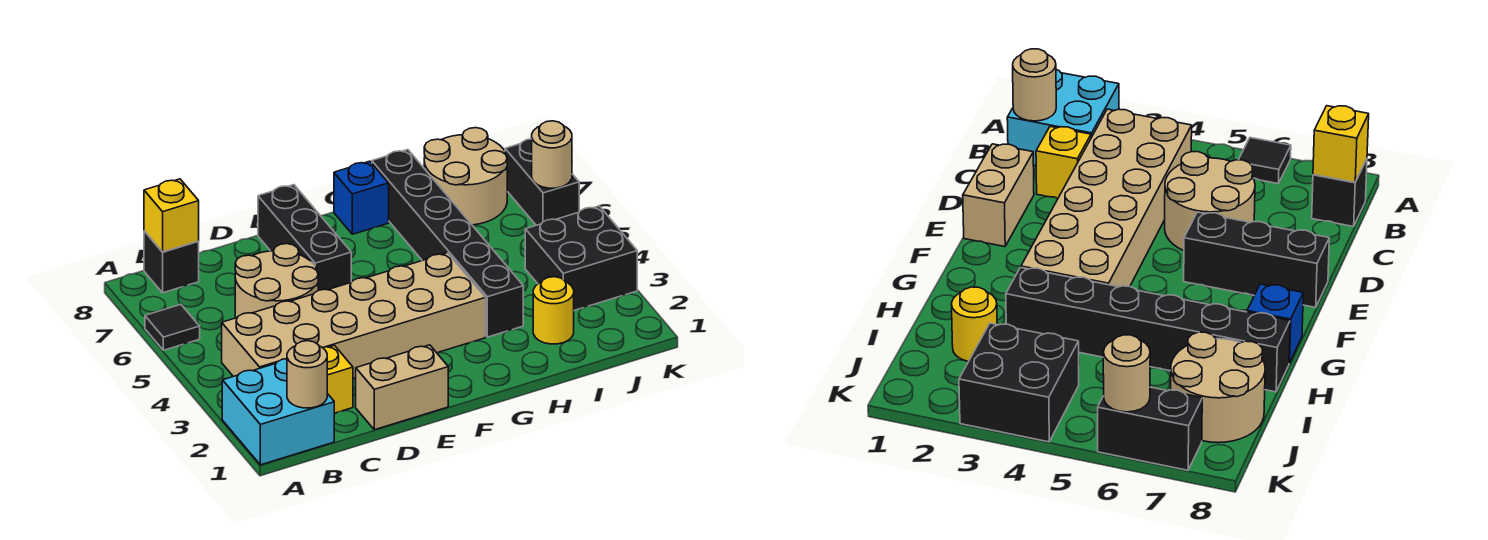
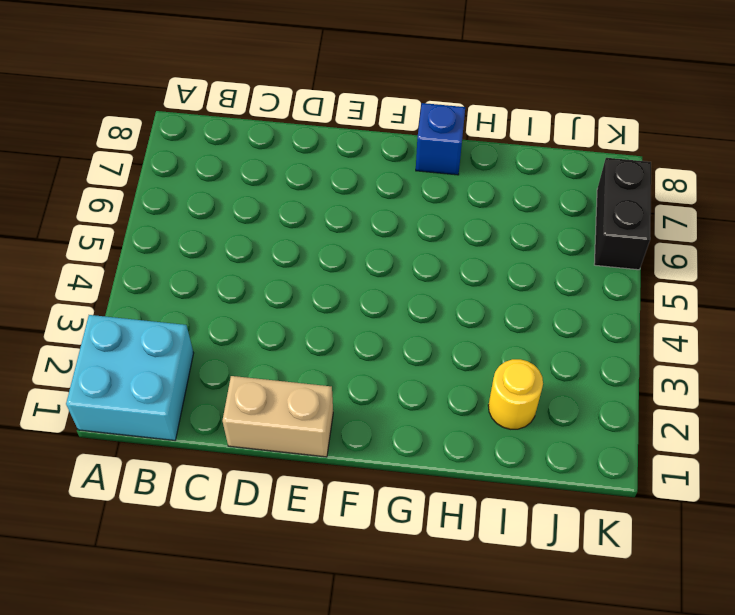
none -> black 1x1 tile [145,305,200,350]
none -> tan 2x6 brick [222,253,486,379]
none -> black 1x1 brick [144,231,199,293]

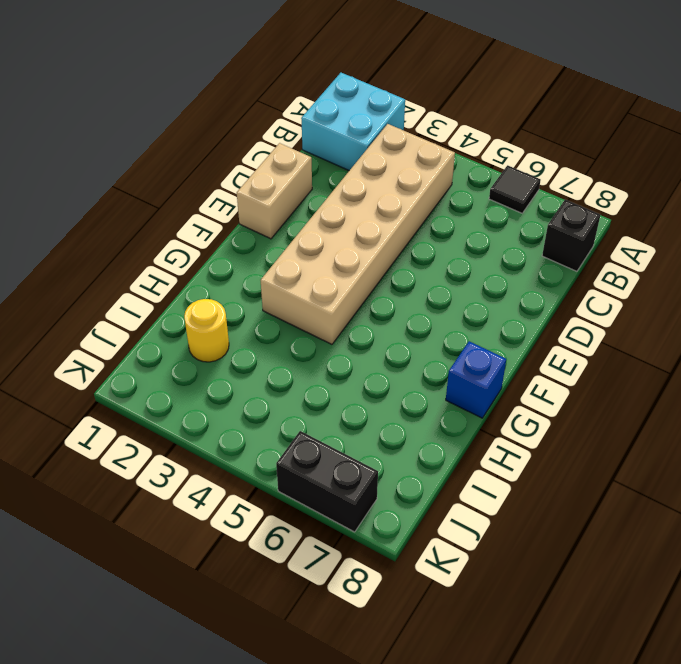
none -> yellow 1x1 brick [322,345,353,413]
none -> tan 2x2 round brick [235,244,318,318]
none -> black 1x3 brick [258,185,351,290]

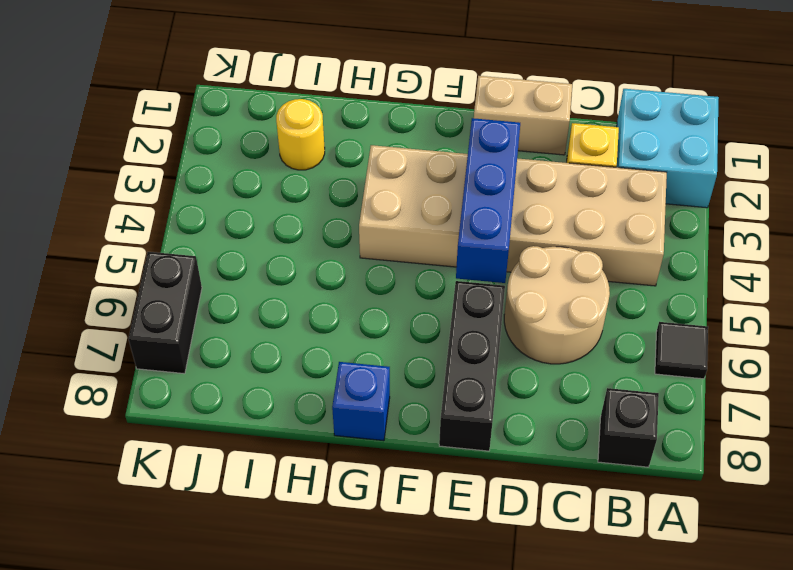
blue 1x3 brick [456,118,520,283] -> none
none -> black 1x6 brick [372,150,523,337]
none -> tan 2x2 round brick [424,128,507,225]
none -> black 2x2 brick [525,206,637,310]

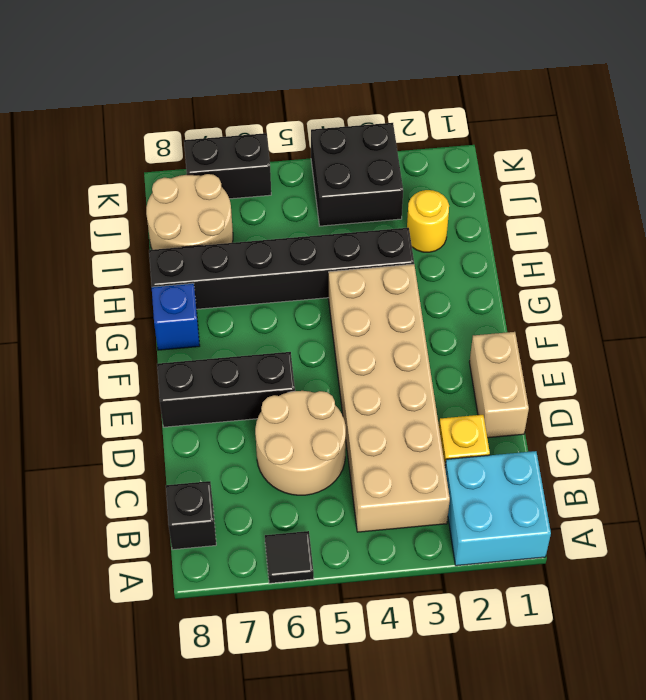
none -> tan 1x1 round brick [287,341,327,408]
none -> yellow 1x1 brick [144,179,199,252]
none -> tan 1x1 round brick [532,121,572,188]

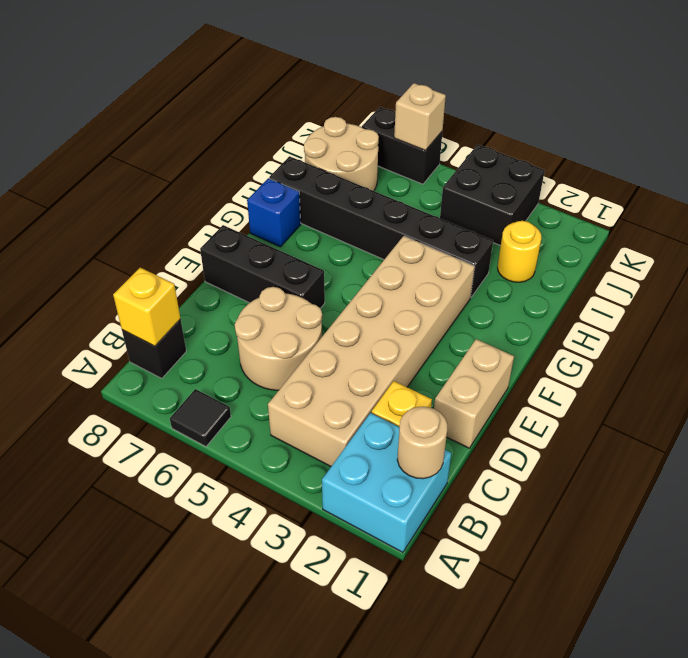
tan 1x1 brick [394,83,446,150] -> tan 1x1 round brick [532,121,572,188]

